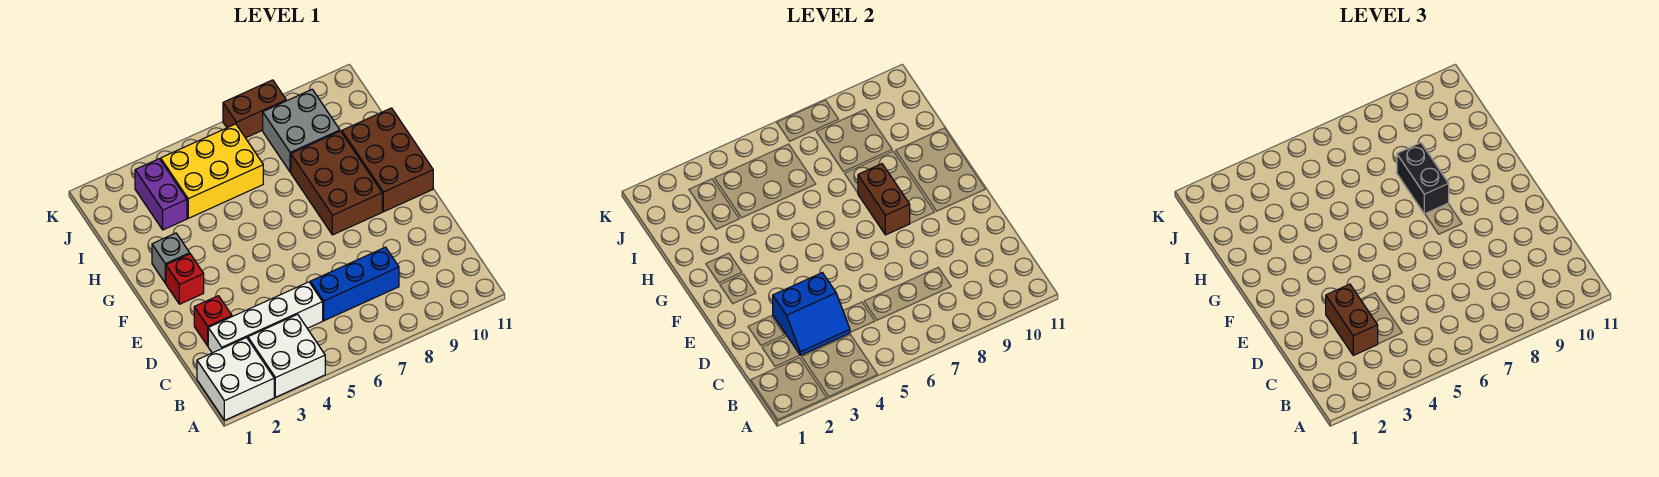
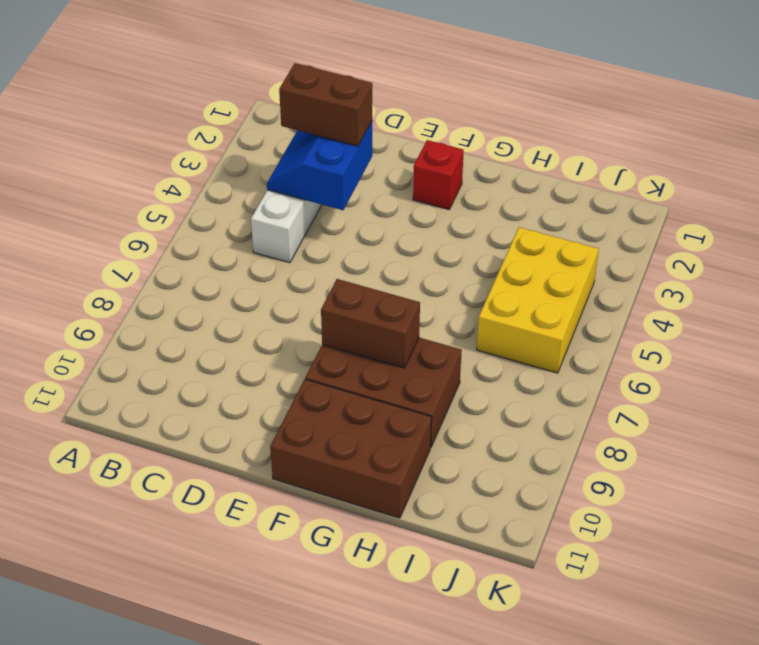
none -> white 2x2 brick [197,338,274,420]
none -> white 2x2 brick [248,314,325,397]
none -> blue 1x3 brick [310,247,399,321]

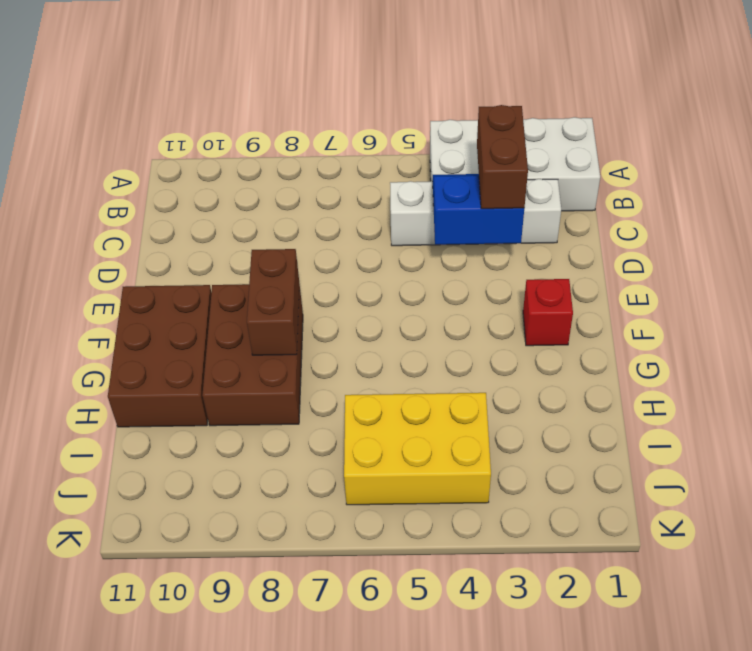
none -> blue 1x3 brick [310,247,399,321]
none -> red 1x1 brick [194,296,232,346]
none -> grey 1x1 brick [152,233,190,283]

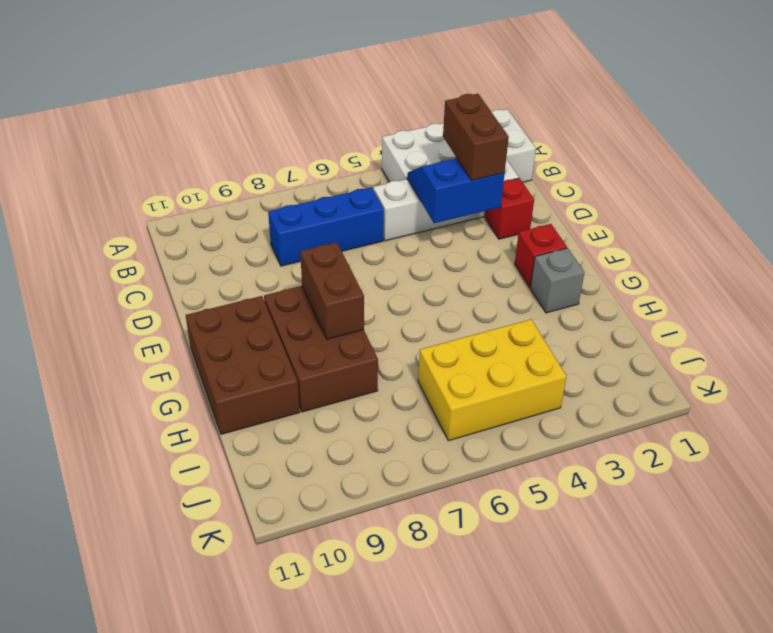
none -> purple 1x2 brick [135,159,187,230]
none -> grey 2x2 brick [263,89,340,172]
none -> brown 1x2 brick [223,80,286,138]

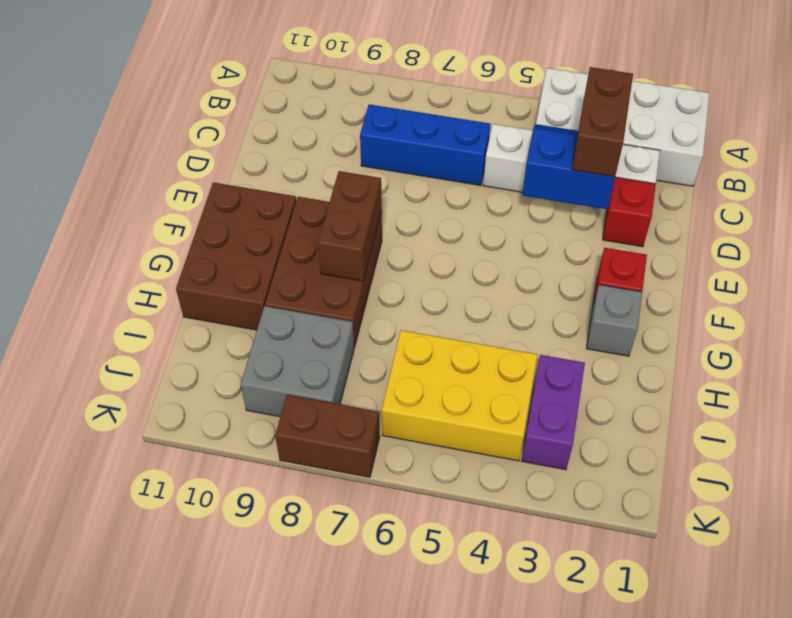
none -> black 1x2 brick [1397,143,1449,214]

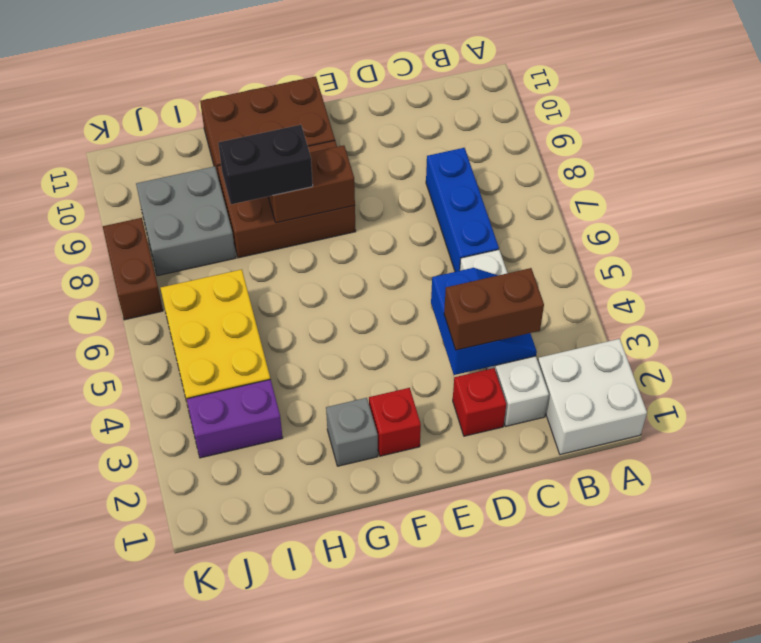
none -> white 2x2 brick [248,314,325,397]

